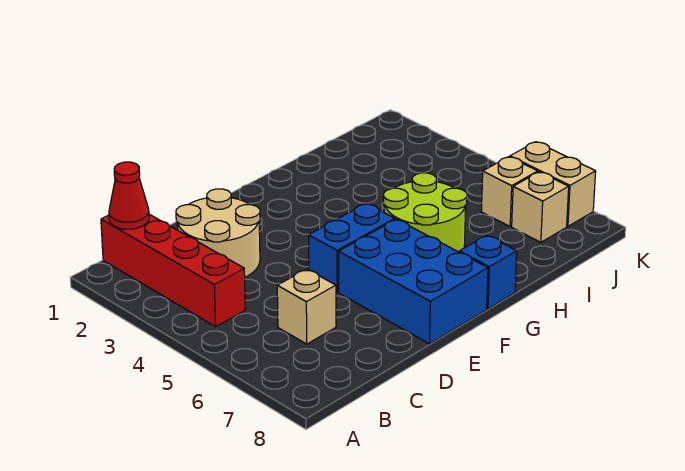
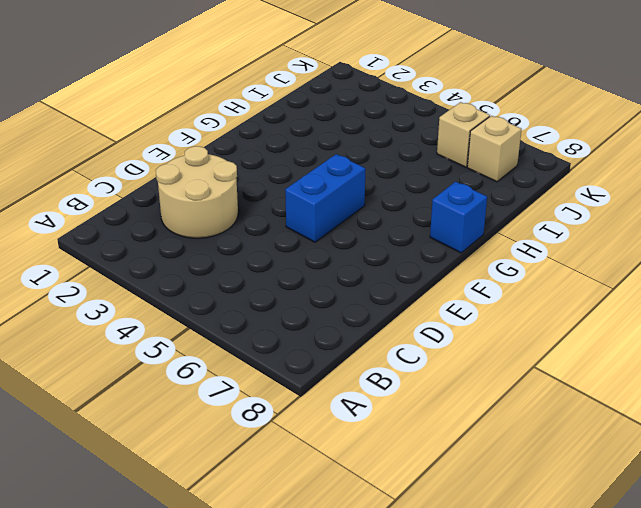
none -> red 1x4 brick [101,214,245,327]
none -> tan 1x1 brick [277,269,336,344]

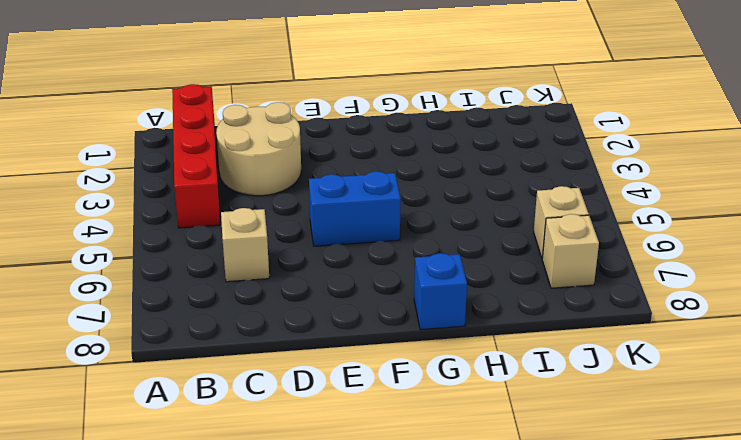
none -> blue 2x3 brick [339,219,488,344]
none -> lime 2x2 round brick [384,173,467,252]

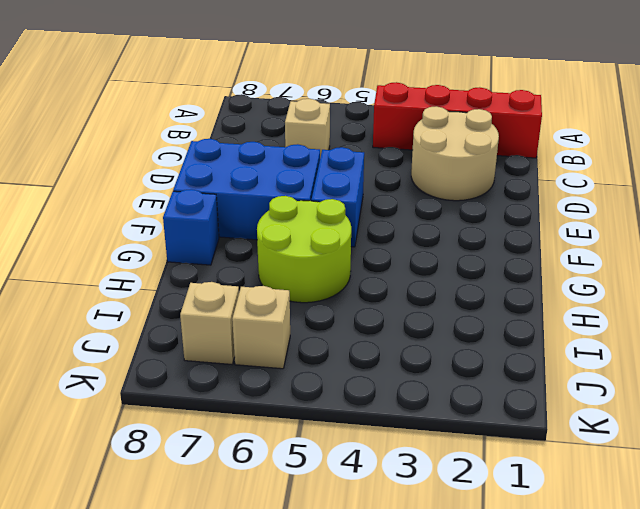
none -> tan 1x2 brick [510,142,596,226]
none -> red 1x1 cone [109,162,149,229]

